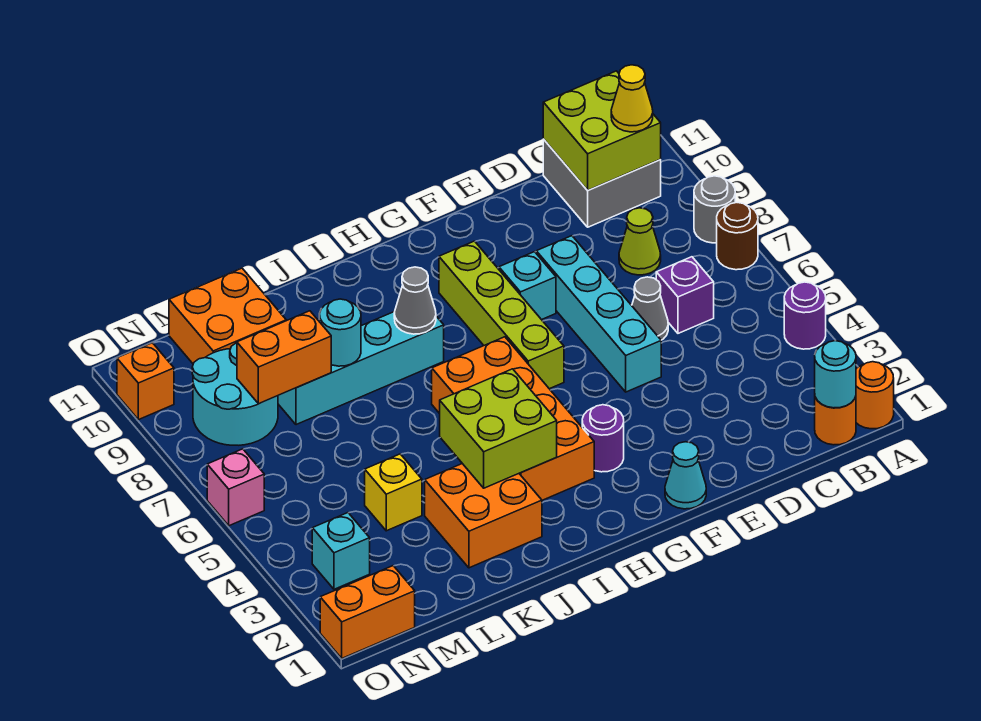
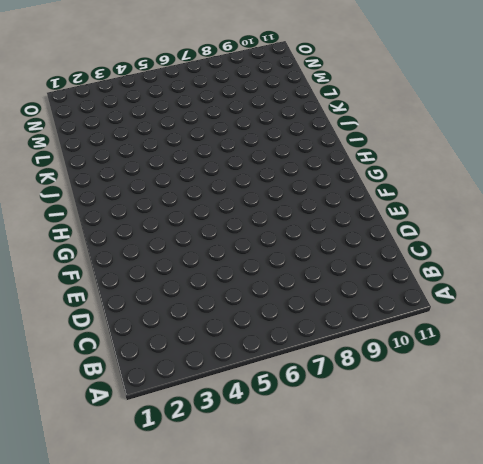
none -> orange 1x1 round brick [856,362,894,429]
none -> purple 1x1 round brick [784,282,826,349]
none -> brown 1x1 round brick [717,203,758,270]
none -> grey 1x1 round brick [694,176,735,243]

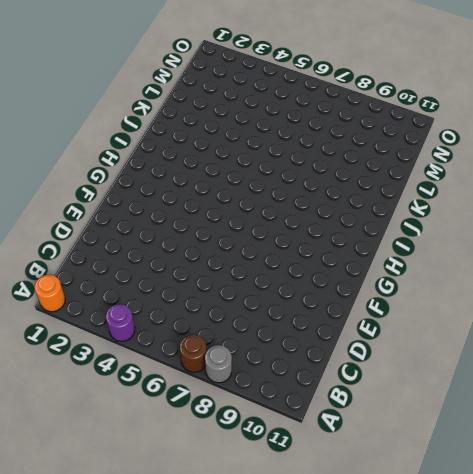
none -> orange 1x1 round brick [815,396,856,445]
none -> grey 2x2 brick [543,139,661,227]
none -> purple 1x1 brick [656,257,714,333]
none -> lime 1x1 cone [619,208,661,275]

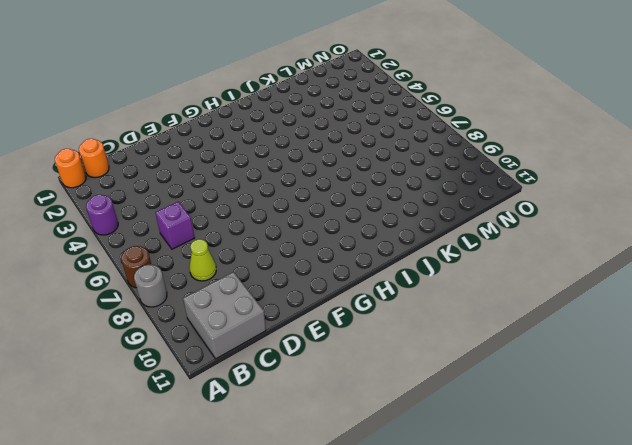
none -> grey 1x1 cone [632,277,668,340]
none -> cyan 1x4 brick [536,236,661,392]
none -> cyan 1x1 cone [665,442,706,509]
none -> cyan 1x1 brick [499,252,556,320]

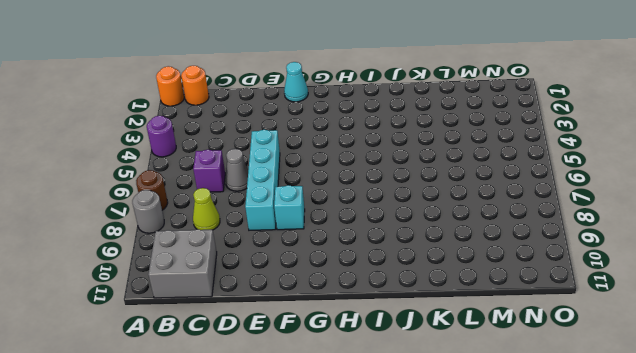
none -> purple 1x1 round brick [582,405,624,472]
none -> lime 1x4 brick [439,241,564,389]
none -> orange 2x4 brick [432,337,594,500]
none -> cyan 1x4 brick [278,312,444,425]

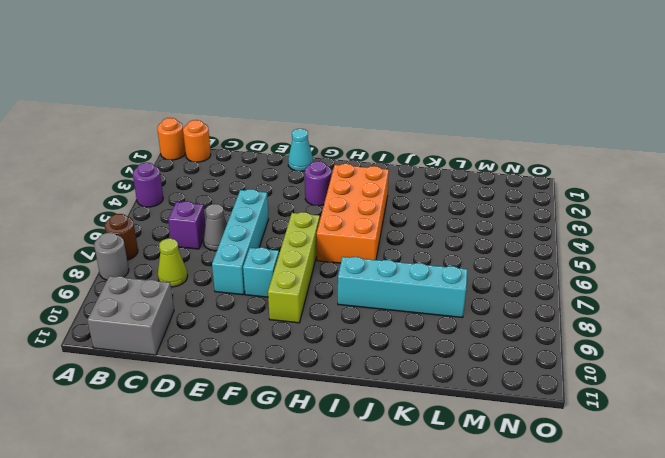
none -> orange 2x2 brick [425,464,542,568]
none -> yellow 1x1 brick [365,454,422,531]
none -> orange 2x2 brick [169,268,286,364]
none -> cyan 2x2 round brick [192,343,278,445]

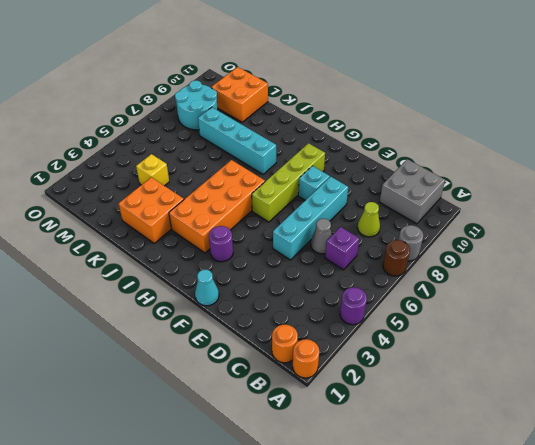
none -> orange 1x2 brick [320,566,415,658]
none -> cyan 1x1 brick [312,513,370,589]
none -> pink 1x1 brick [207,449,264,526]
none -> orange 1x1 brick [117,343,174,420]

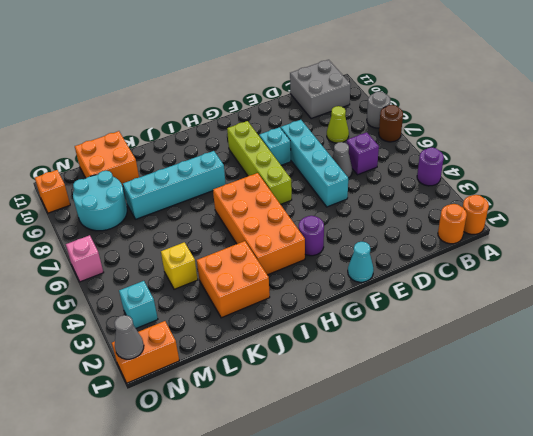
grey 1x1 cone [114,315,144,359] -> grey 1x1 cone moved to [394,267,436,334]
none -> cyan 1x1 round brick [815,341,856,408]
none -> lime 2x2 brick [543,71,661,190]
none -> lime 2x2 brick [440,369,557,488]
none -> cyan 1x1 round brick [320,299,361,366]

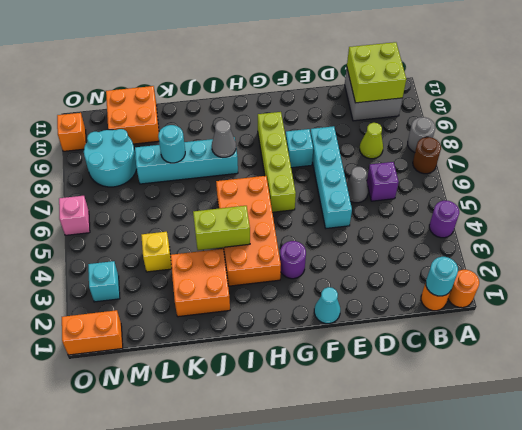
lime 1x2 brick [193,206,250,250] -> lime 2x2 brick [440,369,557,488]
none -> orange 1x2 brick [237,311,331,404]
none -> yellow 1x1 cone [611,65,653,132]

